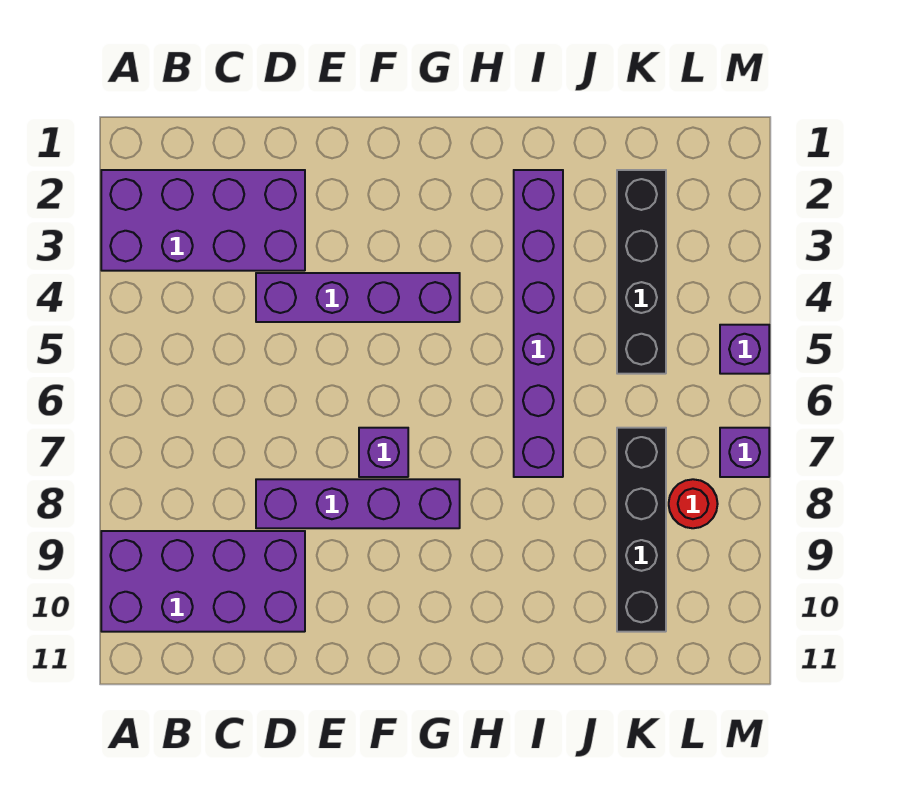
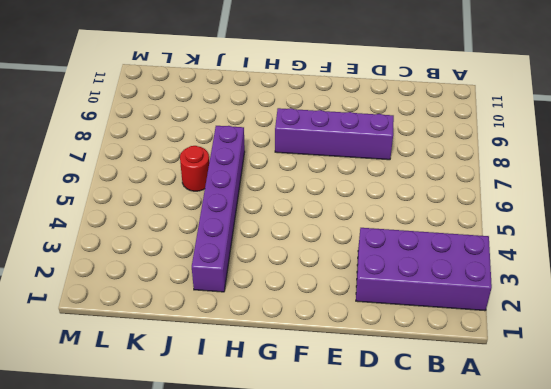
red 1x1 round brick [180,146,209,191] -> red 1x1 round brick moved to [669,479,718,528]
none -> purple 2x4 brick [101,531,305,632]
none -> purple 1x4 brick [256,273,460,322]

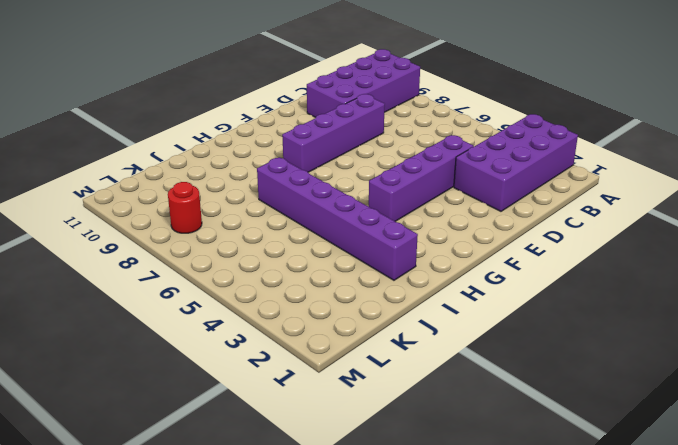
none -> purple 1x1 brick [359,428,408,477]
none -> black 1x4 brick [617,170,666,374]

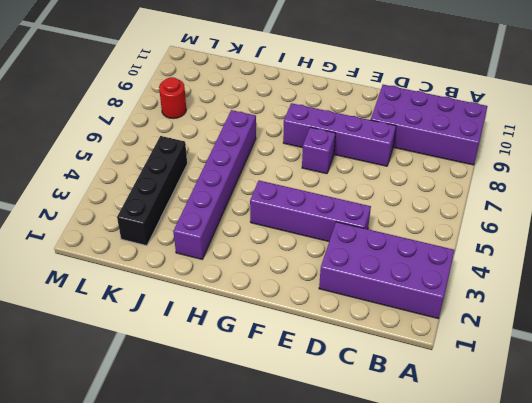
none -> black 1x4 brick [617,428,666,632]
none -> purple 1x1 brick [720,325,769,374]

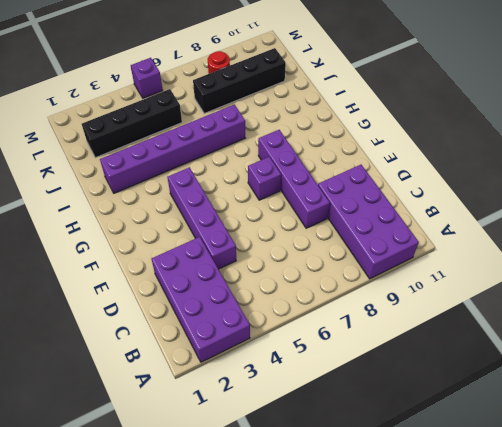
none -> purple 1x1 brick [720,428,769,477]

